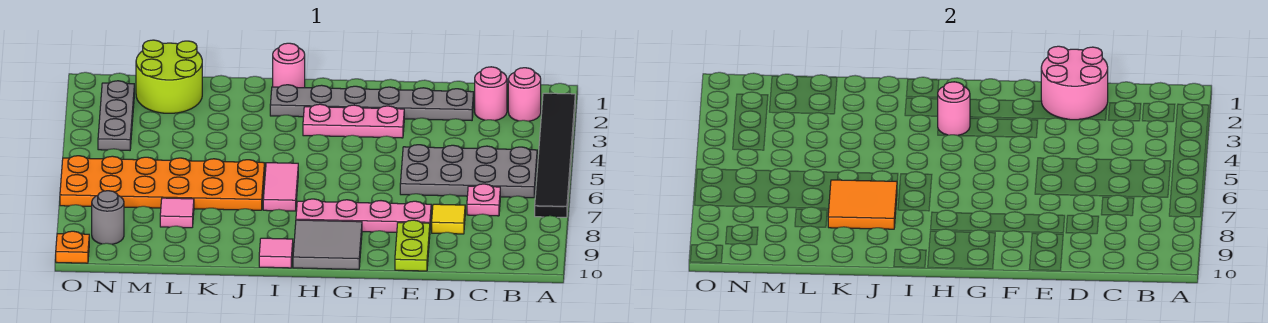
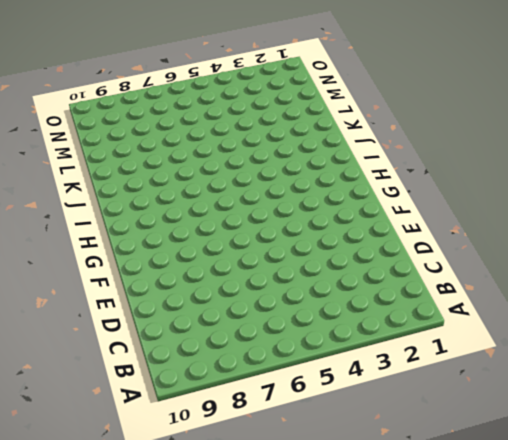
none -> black 1x6 tile [535,93,575,217]
none -> pink 1x1 round brick [508,68,541,121]
none -> grey 2x4 plate [400,145,537,198]

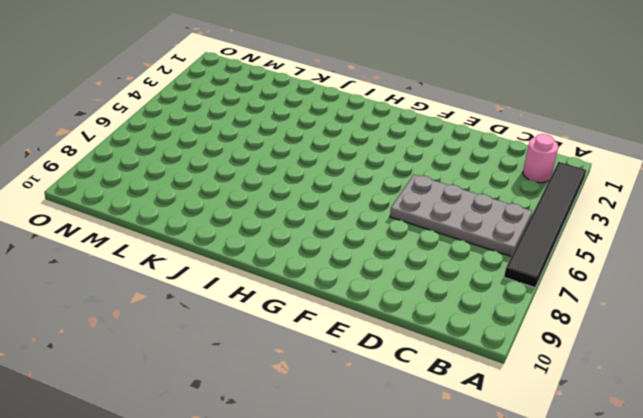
none -> pink 1x1 round brick [475,67,507,120]
none -> pink 1x1 plate [467,184,500,216]
none -> grey 1x6 plate [270,85,474,120]

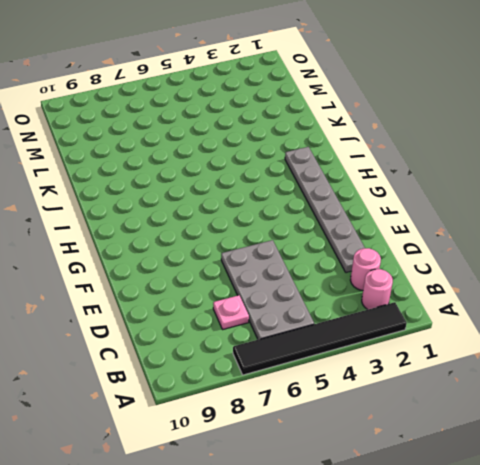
none -> yellow 1x1 tile [432,204,465,234]
none -> pink 1x4 plate [296,199,431,232]
none -> lime 1x2 plate [395,220,430,271]

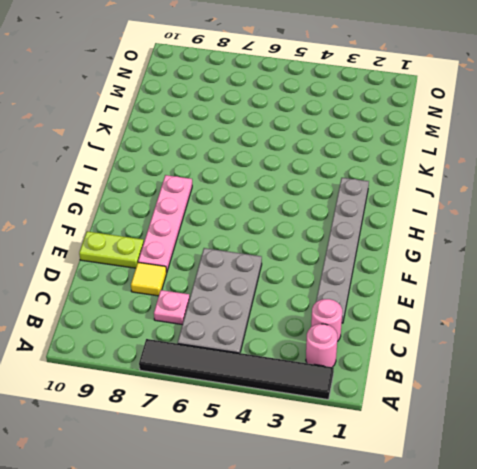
none -> pink 1x3 plate [303,104,404,138]
none -> grey 2x2 tile [293,220,362,269]
none -> pink 1x1 round brick [273,43,305,88]

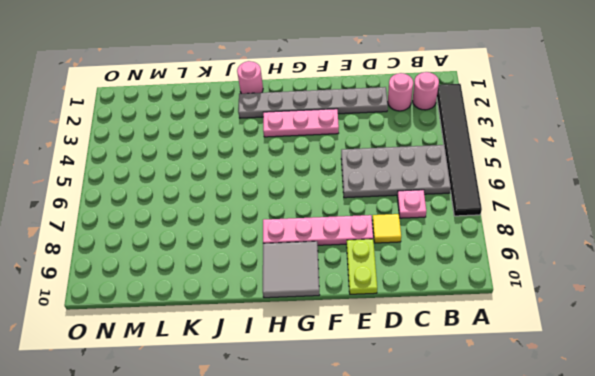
none -> pink 1x2 tile [263,163,298,211]
none -> pink 1x1 tile [259,238,293,268]
none -> orange 2x6 plate [60,156,265,210]

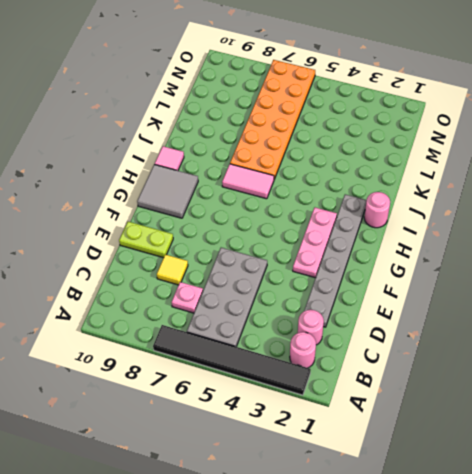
none -> pink 1x4 plate [296,199,431,232]
none -> lime 2x2 round brick [136,40,202,113]
none -> pink 1x1 tile [160,198,194,228]

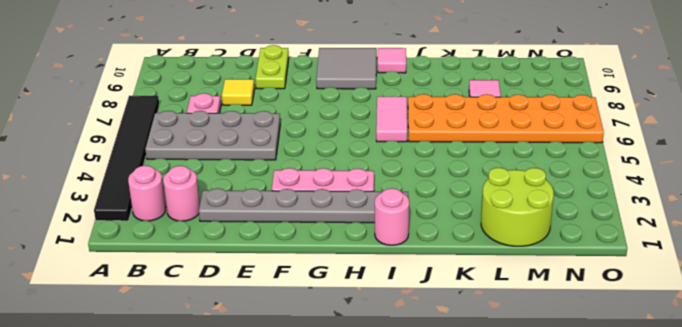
none -> pink 1x4 plate [296,199,431,232]
none -> grey 1x3 plate [98,81,134,150]
none -> grey 1x1 round brick [92,191,124,244]

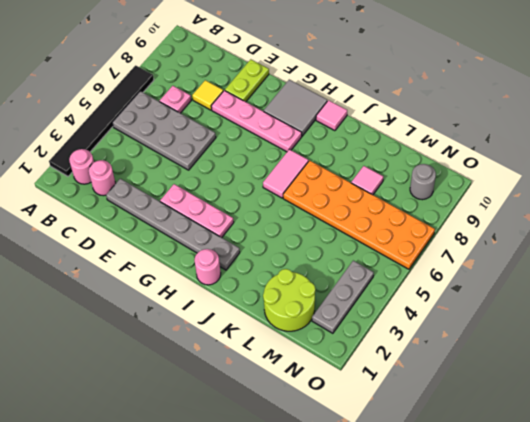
none -> orange 1x1 plate [56,231,89,263]
none -> pink 2x2 round brick [1041,46,1108,120]
none -> pink 1x1 round brick [938,82,970,135]

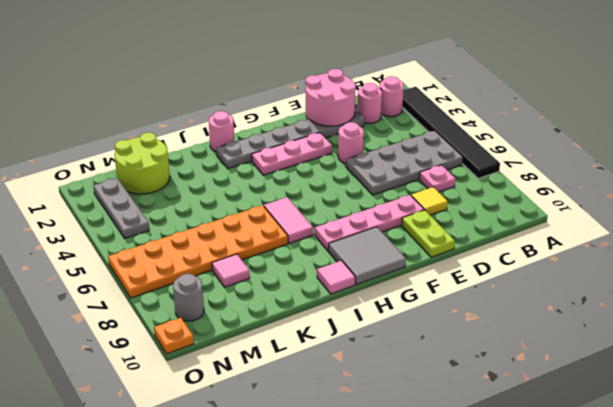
pink 1x1 round brick [338,122,364,164] -> pink 1x1 round brick moved to [938,82,970,135]
none -> orange 2x2 tile [828,180,897,229]

